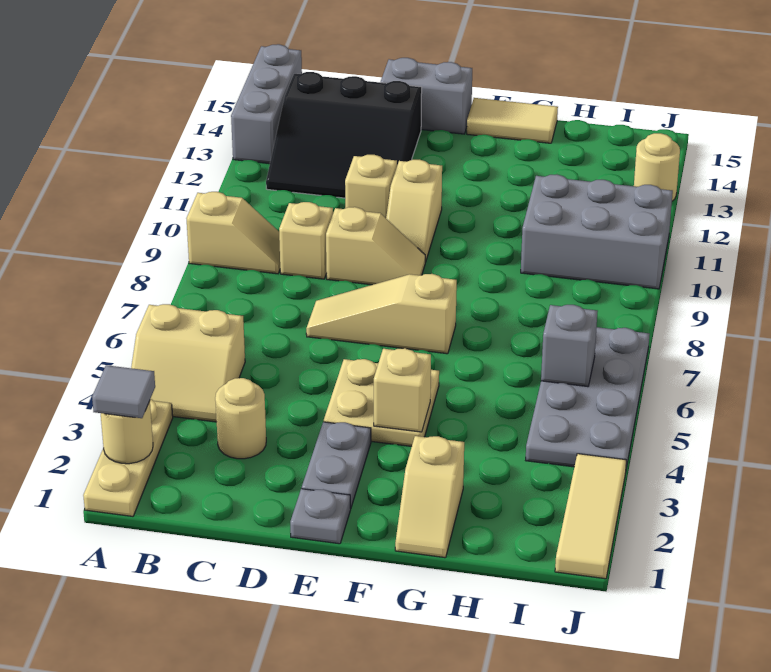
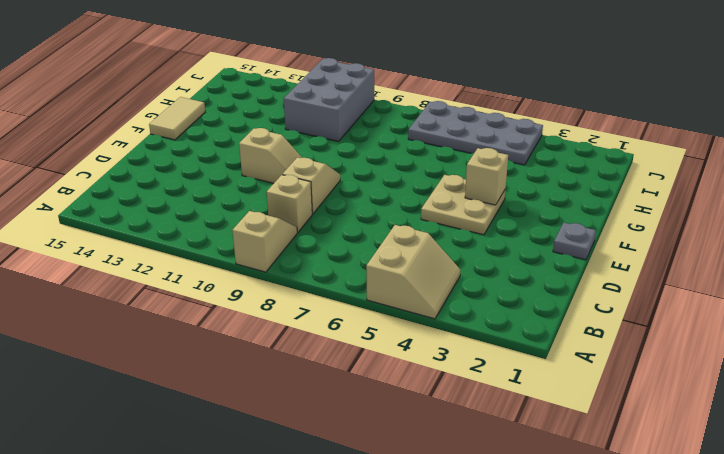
none -> tan 1x3 plate [83,399,173,516]
none -> grey 1x3 brick [231,44,302,164]
none -> black 3x3 slope [266,72,422,198]

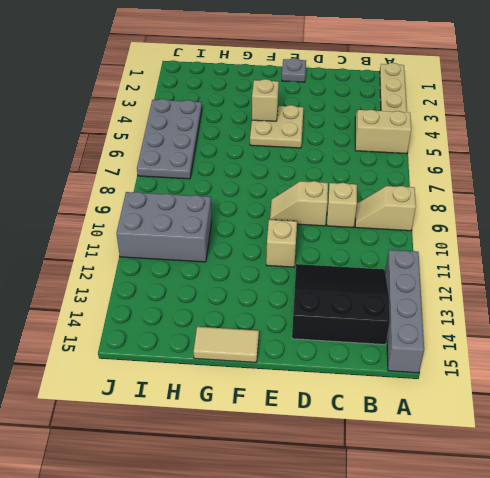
grey 1x4 brick [385,250,424,373] -> grey 1x3 brick [231,44,302,164]
none -> tan 1x1 round brick [215,378,266,459]
none -> tan 1x3 slope [306,274,457,354]
none -> tan 1x1 brick [345,155,397,218]

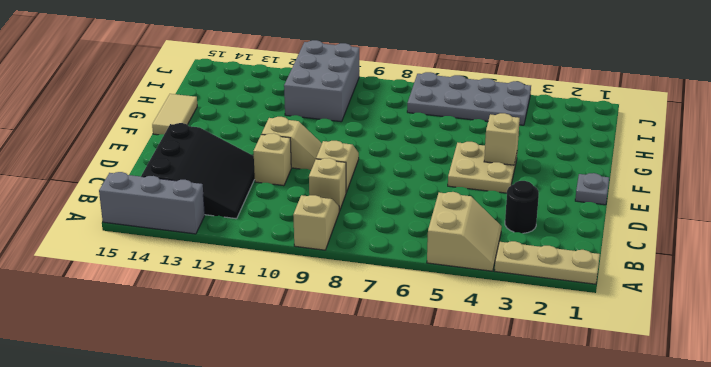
black 1x1 round brick [505,181,539,233] -> tan 1x1 round brick [215,378,266,459]
none -> tan 1x3 slope [306,274,457,354]
none -> grey 1x2 brick [381,58,472,134]
none -> grey 1x2 plate [302,422,371,508]

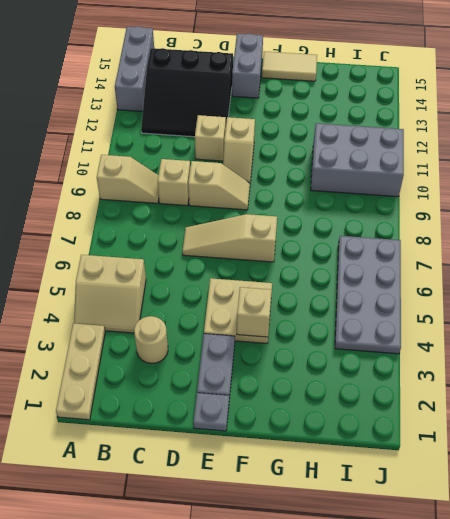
grey 1x2 brick [232,34,263,98] -> grey 1x2 brick turned to [381,58,472,134]
none -> tan 1x2 slope [395,436,464,558]
none -> tan 1x3 tile [555,454,626,579]
none -> tan 1x1 round brick [634,133,680,201]

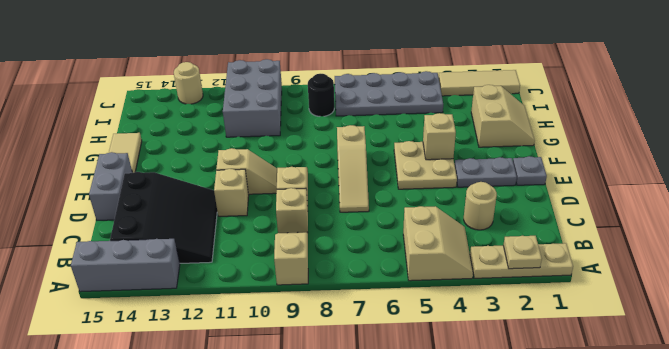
tan 1x1 plate [503,236,542,269] -> tan 1x1 round brick [101,401,153,464]
tan 2x2 slope [471,85,535,147] -> tan 1x2 slope [395,436,464,558]
black 1x1 round brick [308,74,334,117] -> none
none -> grey 1x1 brick [541,305,598,387]
none -> grey 1x1 tile [92,365,155,418]

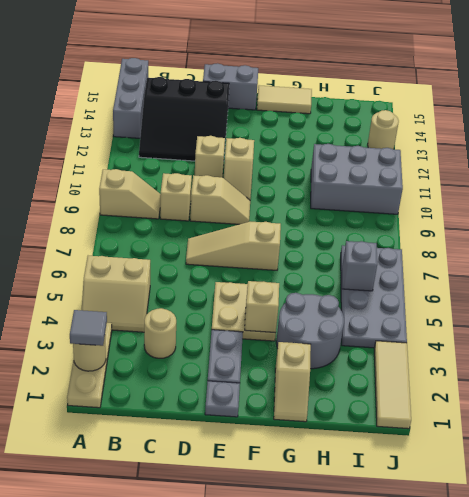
grey 2x2 round brick [276,293,344,369] -> none

